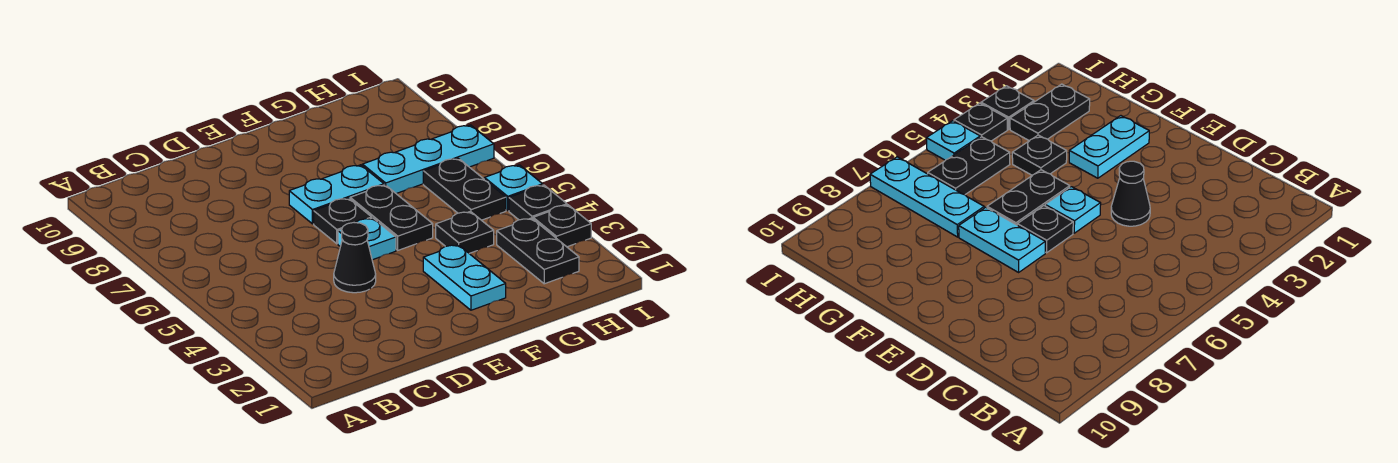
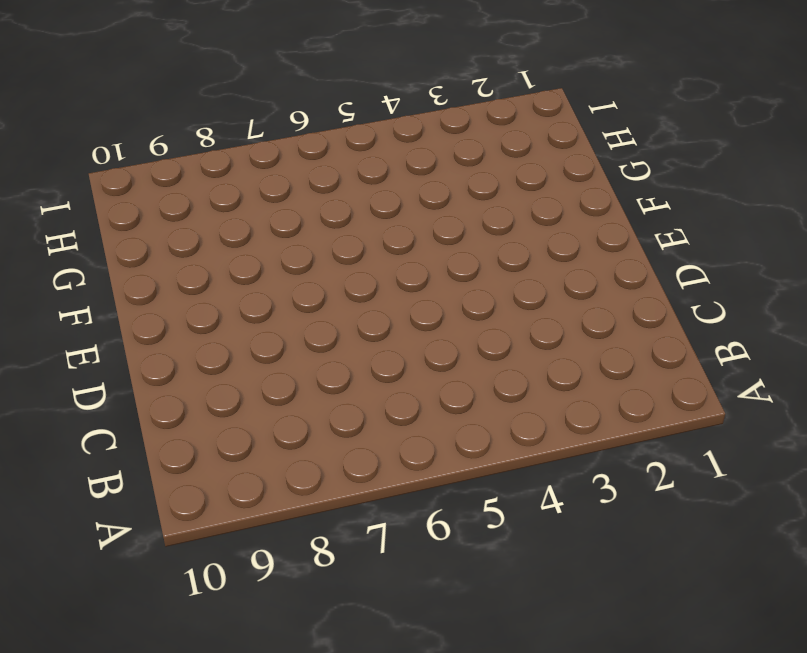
none -> black 1x1 cone [334,223,376,293]
none -> cyan 1x1 plate [338,218,396,260]
none -> black 1x1 plate [314,198,372,244]

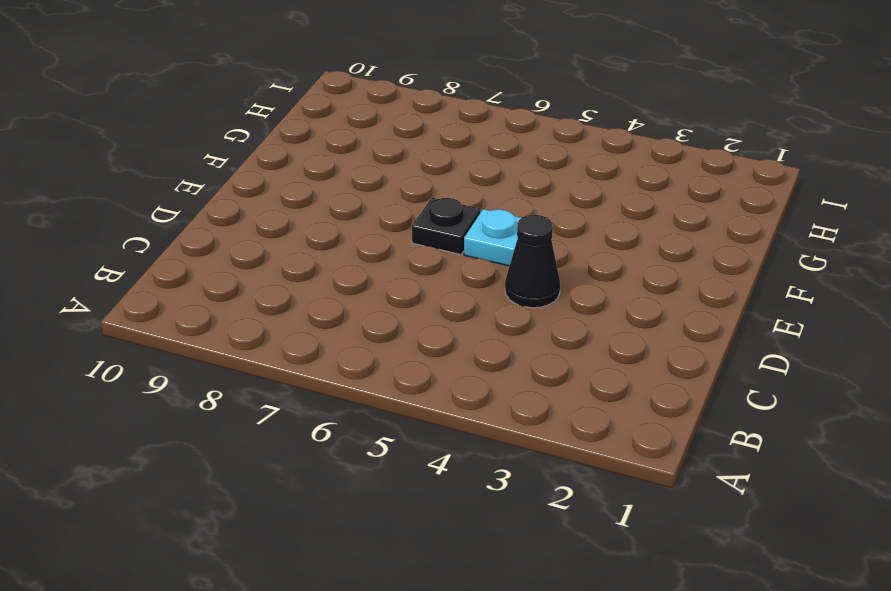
none -> cyan 1x2 plate [289,165,384,224]
none -> cyan 1x2 plate [423,245,506,310]
none -> black 1x2 plate [350,185,433,250]

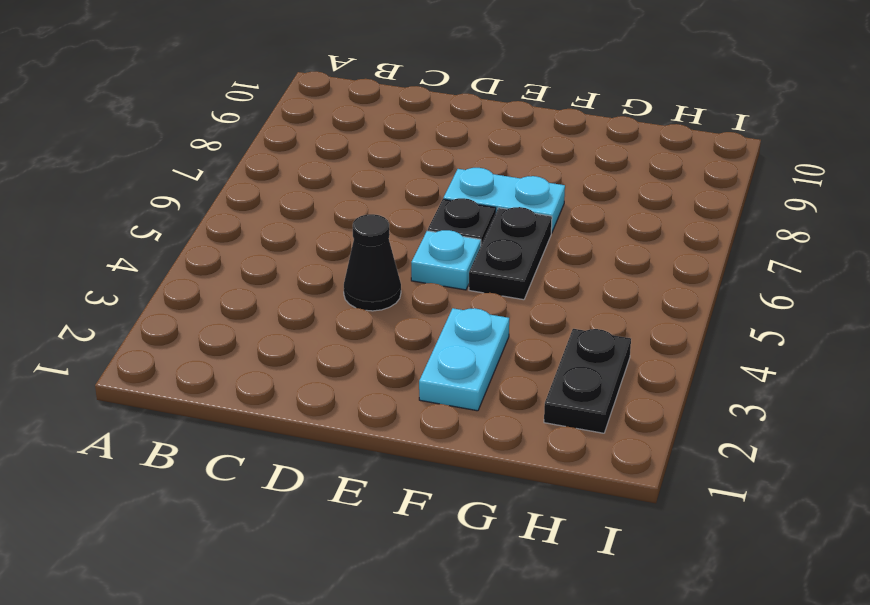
none -> black 1x1 plate [436,211,494,254]
none -> cyan 1x3 plate [362,125,494,194]
none -> black 1x2 plate [423,158,506,220]

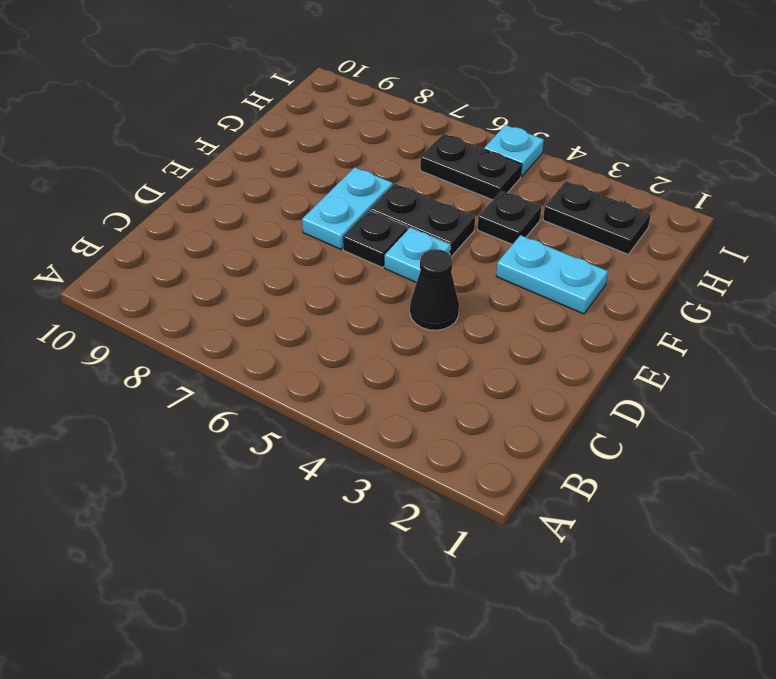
none -> cyan 1x3 plate [362,125,494,194]
none -> black 1x1 plate [533,205,591,247]
none -> black 1x1 plate [509,185,567,220]

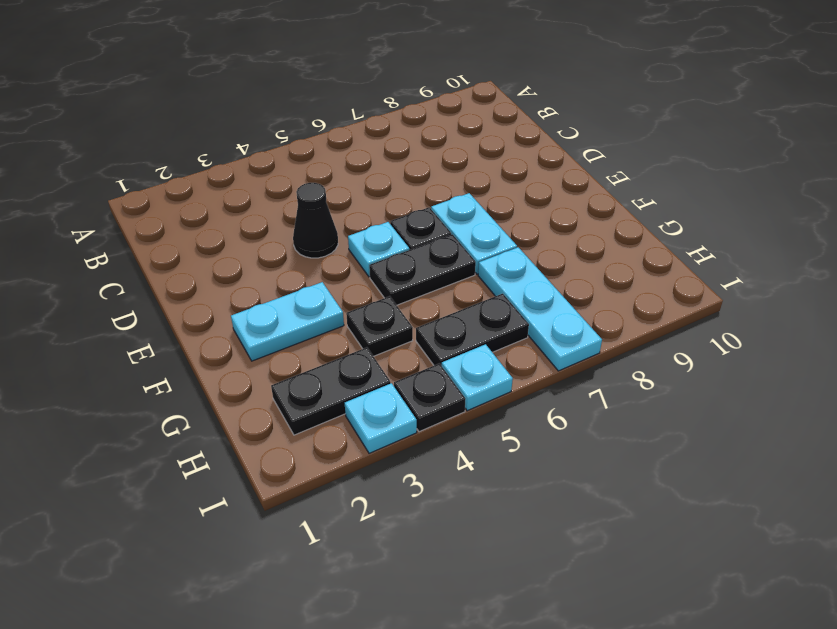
cyan 1x1 plate [345,383,417,453] -> black 1x1 plate [533,205,591,247]

